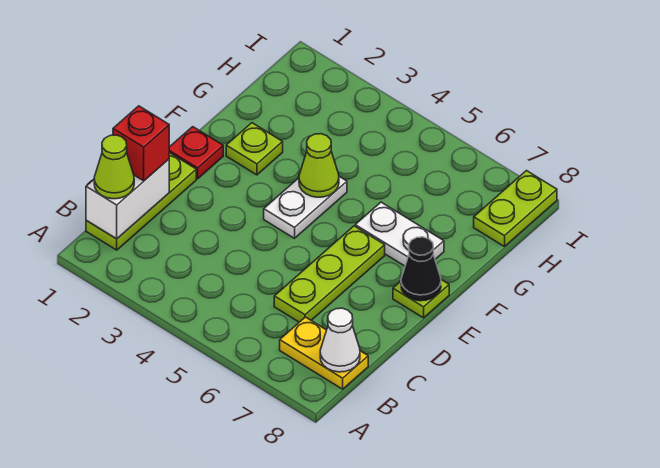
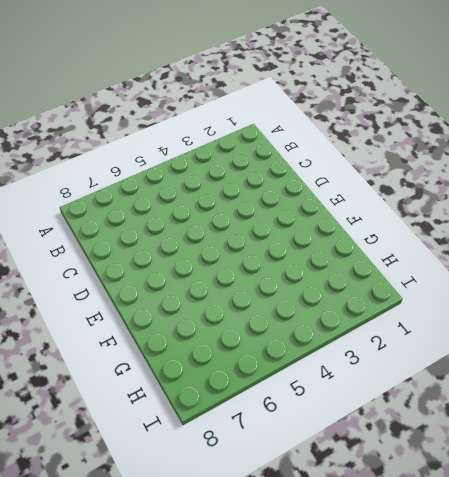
none -> lime 1x3 plate [86,153,196,250]
none -> yellow 1x2 plate [280,317,368,389]
none -> lime 1x3 plate [274,226,385,322]

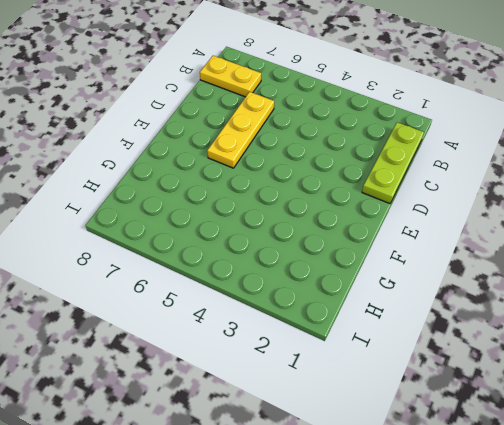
yellow 1x3 plate [207,92,274,168] -> lime 1x3 plate [274,226,385,322]
none -> red 1x1 plate [169,127,223,179]
none -> white 1x2 plate [264,176,347,238]
none -> lime 1x1 plate [393,280,449,318]

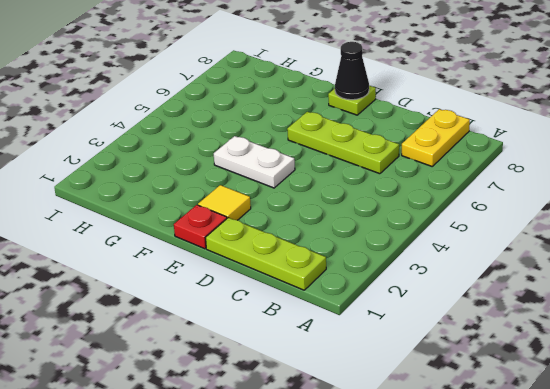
yellow 1x1 tile [198,185,251,220] -> none
none -> lime 1x1 plate [226,123,283,175]
none -> white 1x2 plate [355,202,444,266]
none -> lime 1x2 plate [474,171,557,247]

